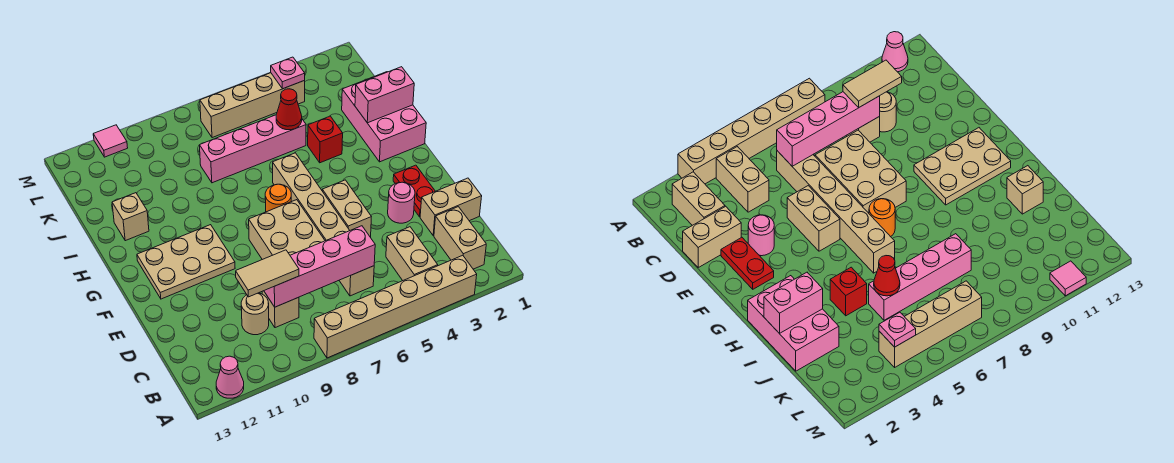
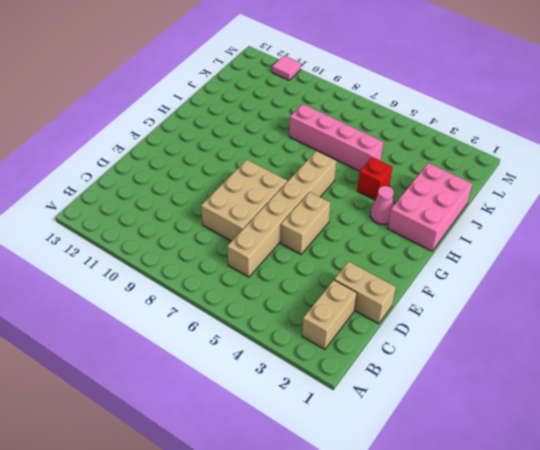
pink 1x1 cone [370,186,394,225] -> pink 1x1 cone moved to [216,356,244,398]
none -> tan 1x6 brick [314,255,477,358]
none -> tan 1x2 brick [386,227,438,281]
none -> tan 1x1 brick [262,291,299,328]

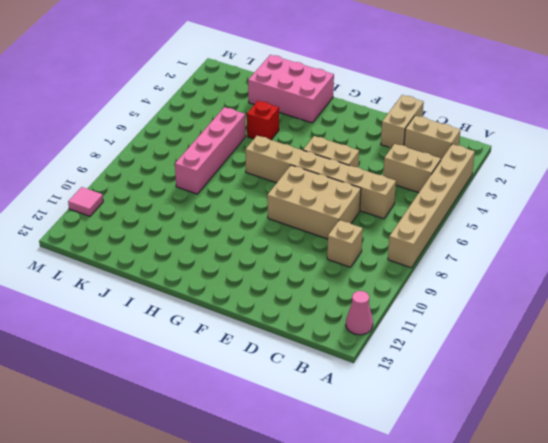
none -> tan 1x1 round brick [241,293,269,335]
none -> red 1x2 plate [393,165,435,217]
none -> pink 1x1 round brick [388,182,415,223]

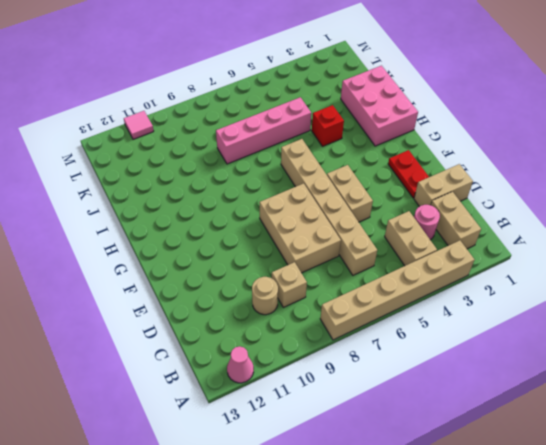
pink 1x1 round brick [414,205,440,240] -> pink 1x1 round brick moved to [388,182,415,223]
none -> tan 2x3 plate [137,225,235,299]
none -> orange 1x1 round brick [265,184,291,212]
none -> tan 1x1 brick [112,193,149,241]

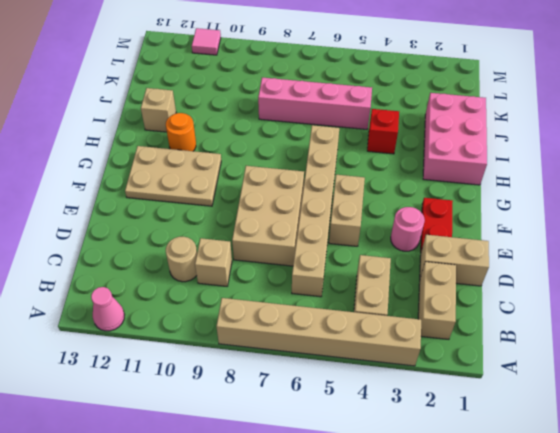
orange 1x1 round brick [166,113,196,151] -> orange 1x1 round brick moved to [265,184,291,212]
none -> tan 1x4 brick [200,73,305,138]
none -> pink 1x4 brick [264,226,375,307]
none -> pink 1x2 brick [355,67,414,123]

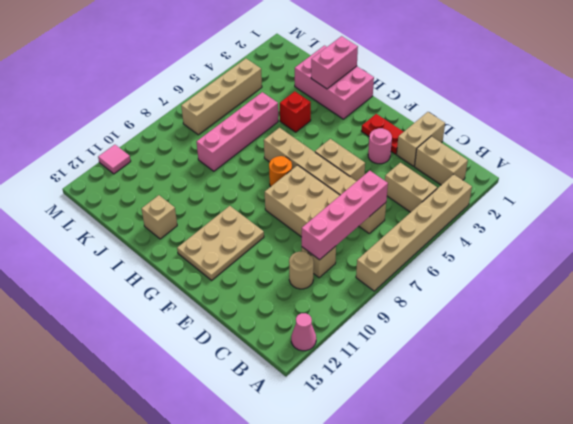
none -> red 1x1 cone [276,89,302,130]
none -> pink 1x1 plate [271,57,305,89]
none -> tan 1x2 tile [236,250,299,297]

